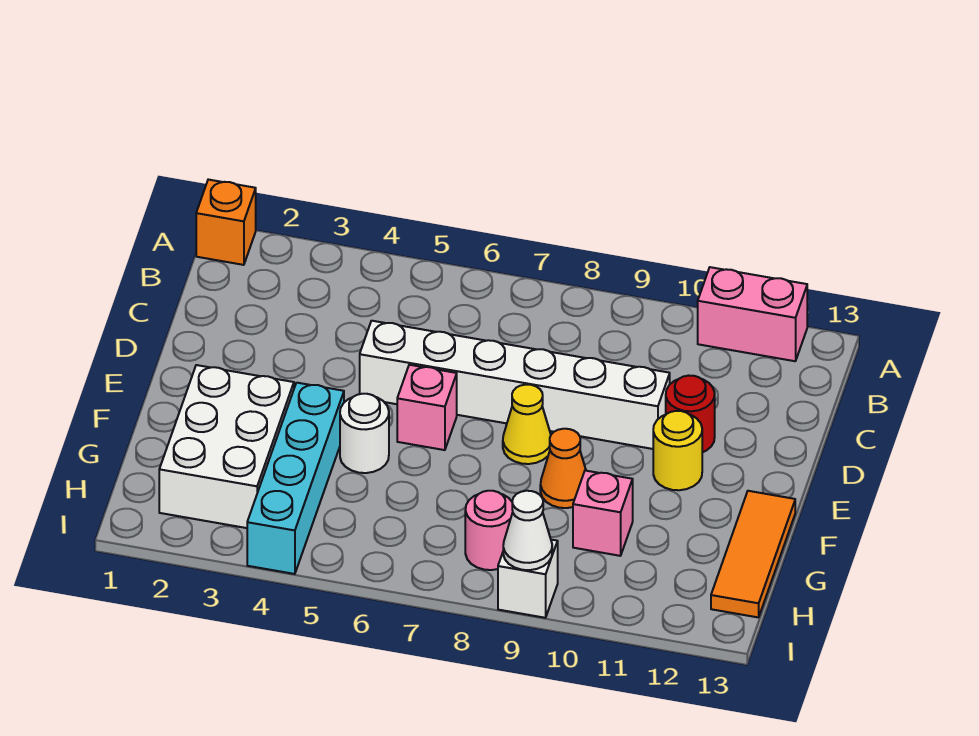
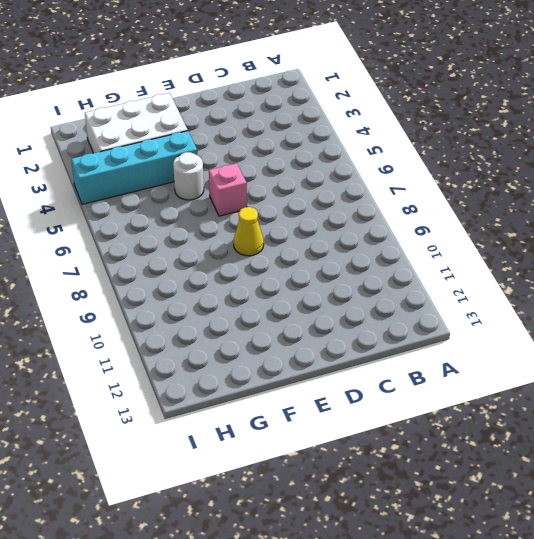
none -> orange 1x1 brick [196,180,256,265]
none -> pink 1x2 brick [698,267,807,361]
none -> white 1x6 brick [360,321,670,449]

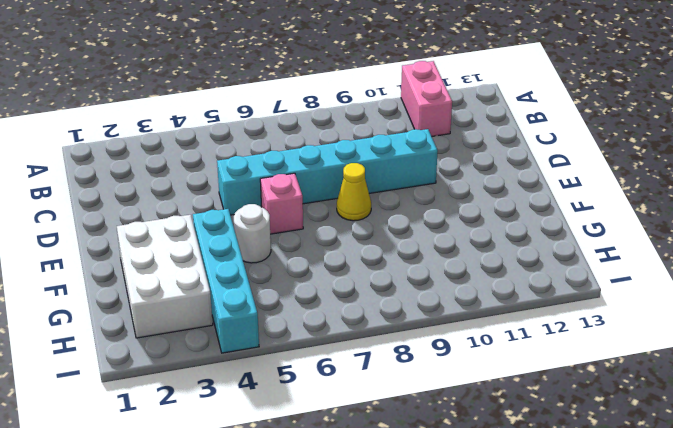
pink 1x2 brick [401,61,452,136] -> pink 1x2 brick turned to [698,267,807,361]
cyan 1x6 brick [217,129,438,215] -> white 1x6 brick [360,321,670,449]
none -> orange 1x1 brick [196,180,256,265]
none -> red 1x1 round brick [666,376,715,452]
none -> yellow 1x1 round brick [653,411,702,490]

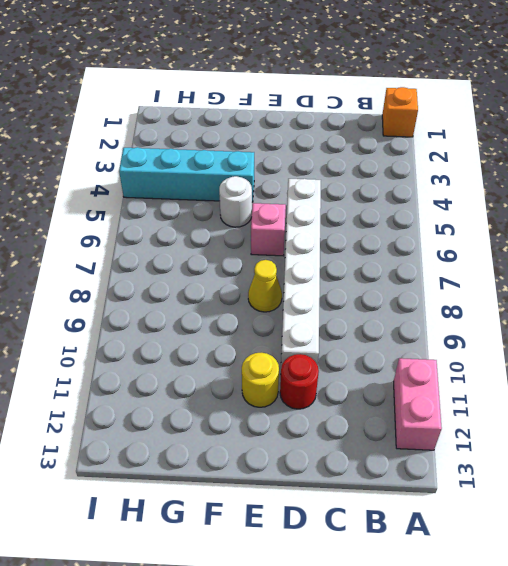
none -> white 2x3 brick [159,365,294,528]
none -> orange 1x1 cone [540,429,586,508]
none -> orange 1x3 tile [711,491,795,617]

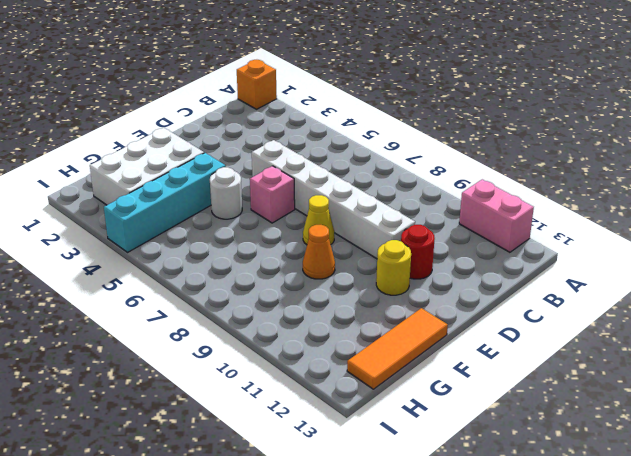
none -> pink 1x1 brick [573,471,633,556]
none -> pink 1x1 round brick [465,491,513,570]
none -> white 1x1 brick [498,540,558,618]

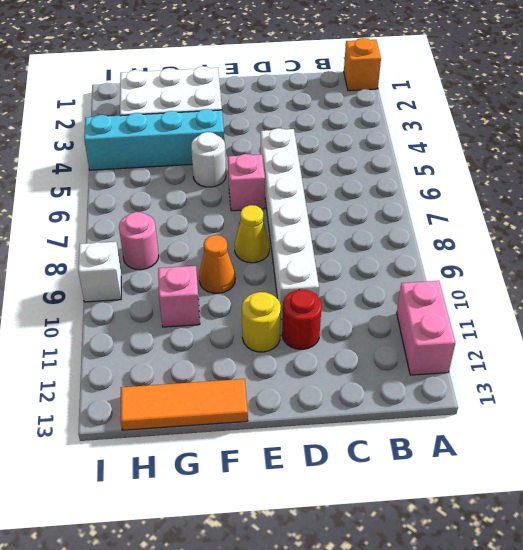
none -> white 1x1 cone [503,491,552,570]

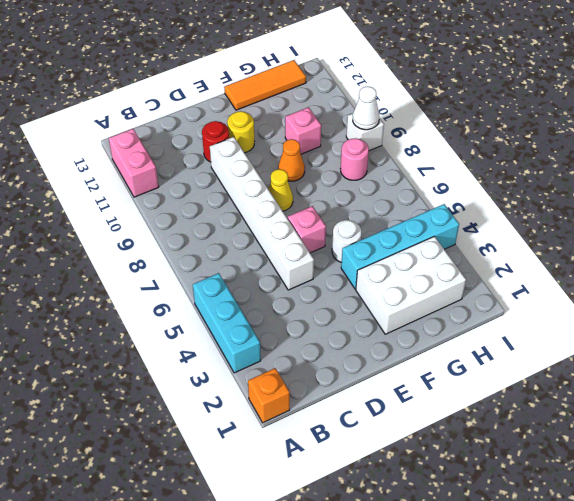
cyan 1x3 brick [193,273,261,373] -> none

